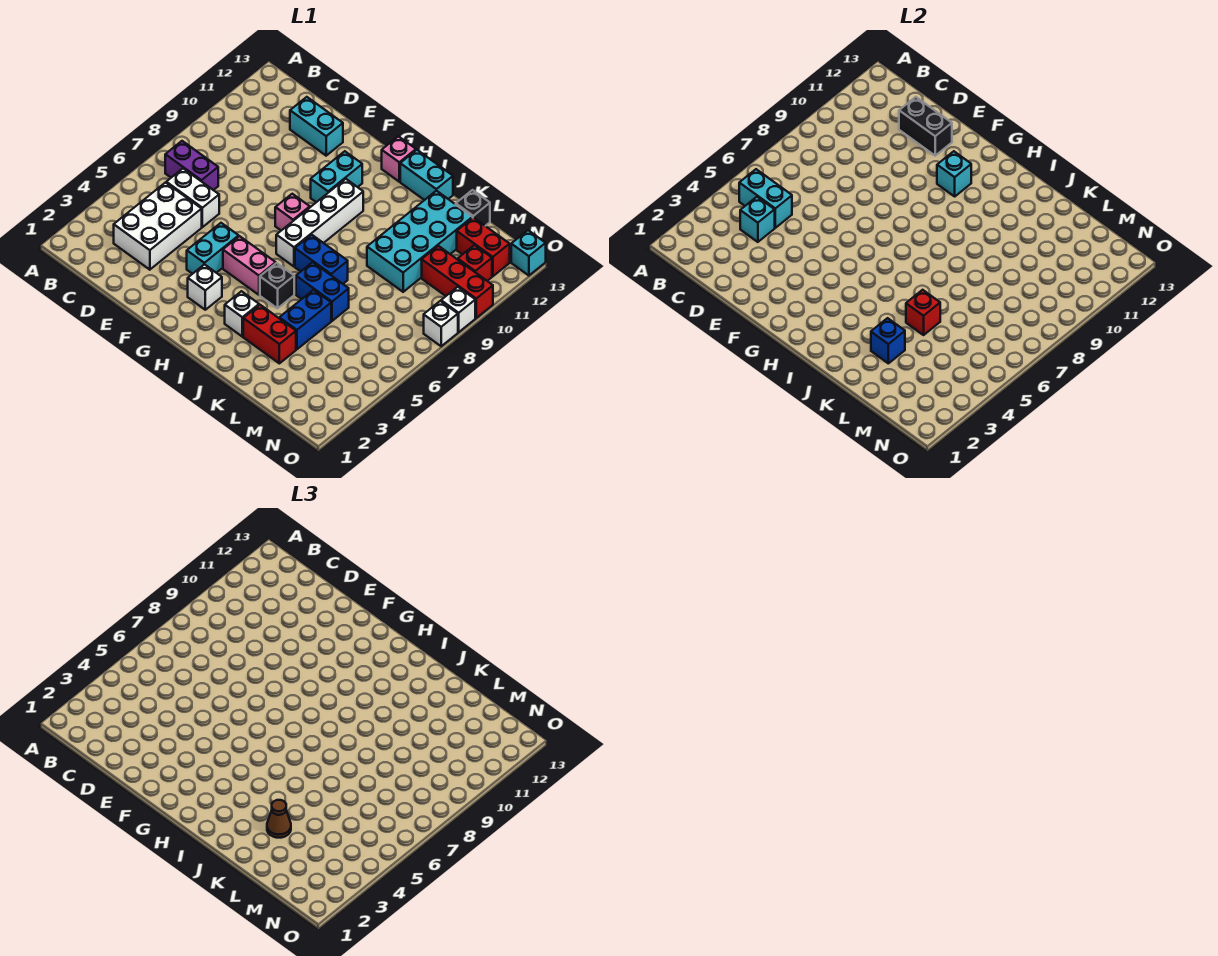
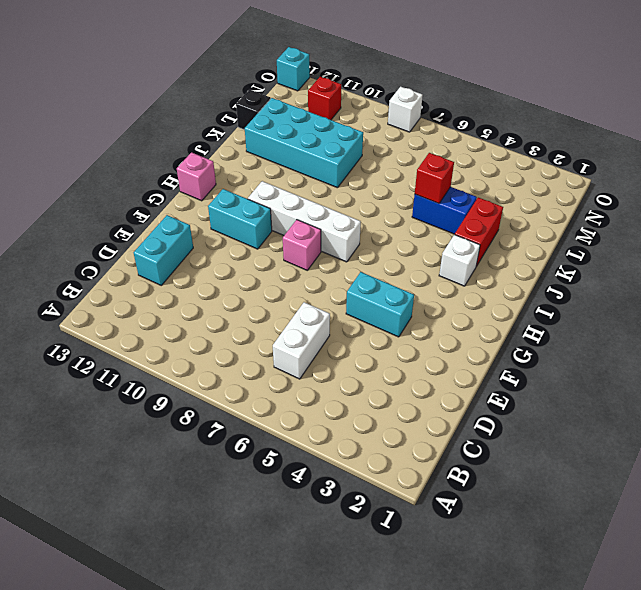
none -> purple 1x2 brick [165,141,218,190]
none -> white 2x3 brick [114,183,202,270]
none -> white 1x1 brick [188,264,222,310]
none -> pink 1x2 brick [223,236,276,295]

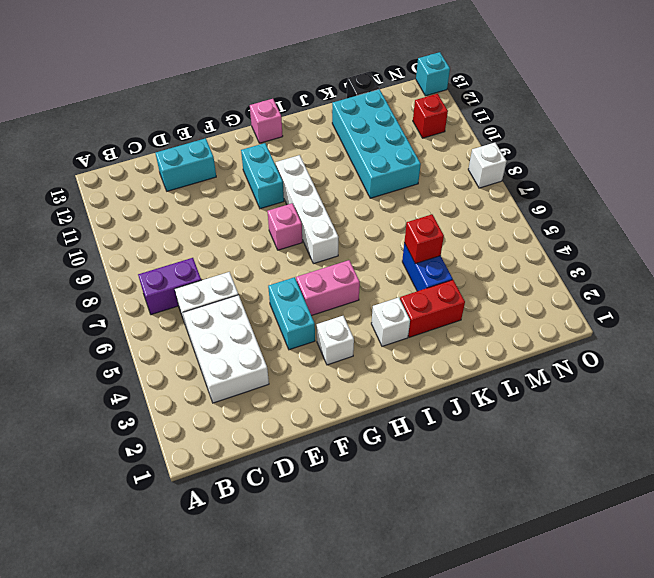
none -> black 1x1 brick [260,263,294,308]
none -> blue 1x2 brick [295,235,348,284]
none -> cyan 1x2 brick [400,150,453,200]
none -> blue 1x2 brick [296,262,349,321]

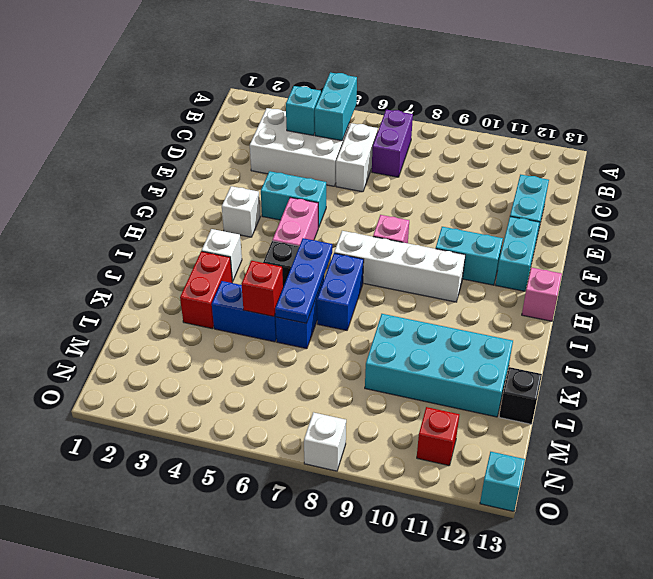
cyan 1x2 brick [496,217,540,291] -> cyan 1x2 brick moved to [400,150,453,200]
blue 1x3 plate [275,238,332,323] -> none
none -> red 1x3 brick [422,246,493,318]
none -> red 1x2 brick [457,217,510,276]
none -> white 1x1 brick [441,287,475,332]
none -> black 1x2 brick [899,97,952,156]

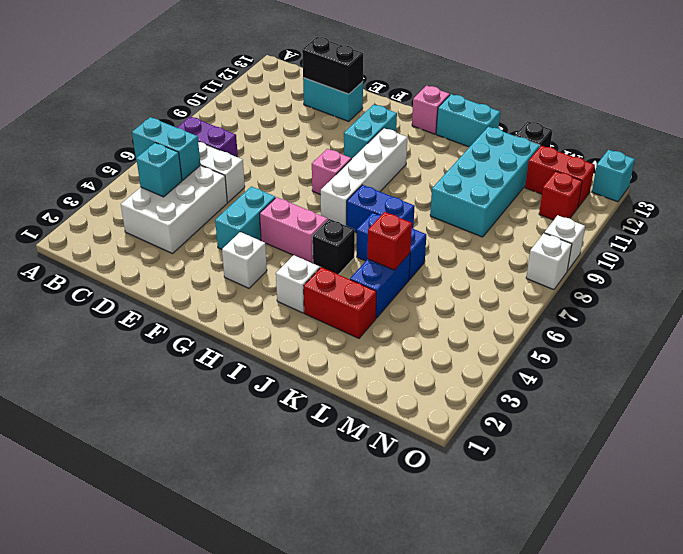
none -> red 1x3 brick [422,246,493,318]
none -> cyan 1x1 brick [937,151,971,196]
none -> blue 1x1 brick [871,318,905,363]
none -> brown 1x1 cone [267,800,291,838]

